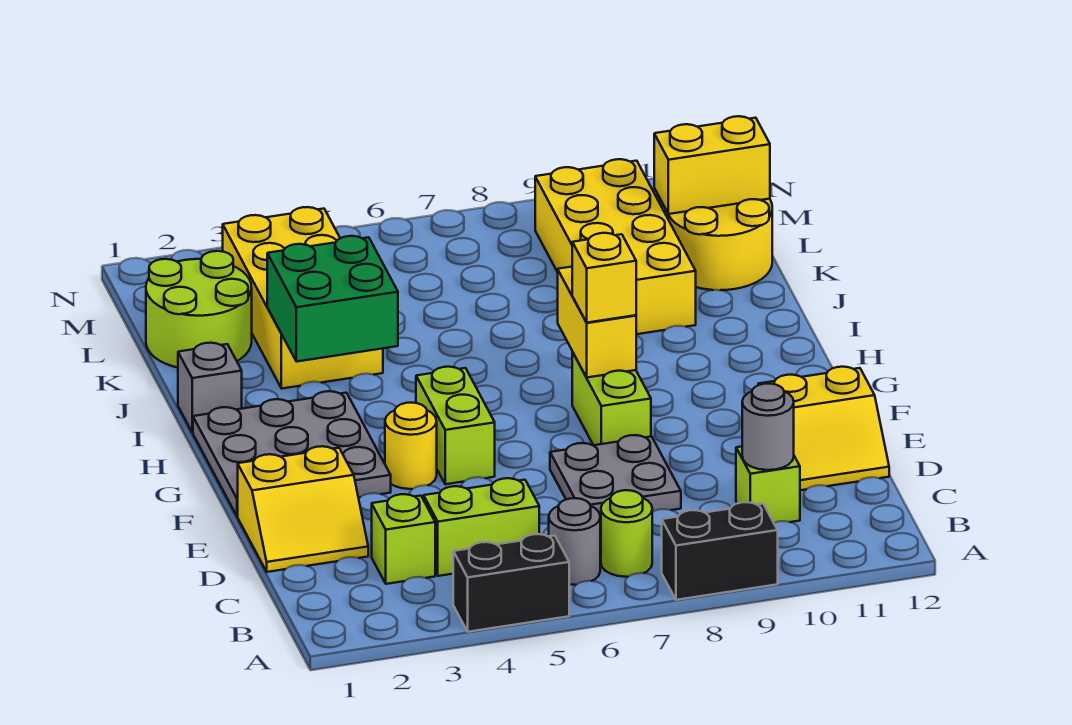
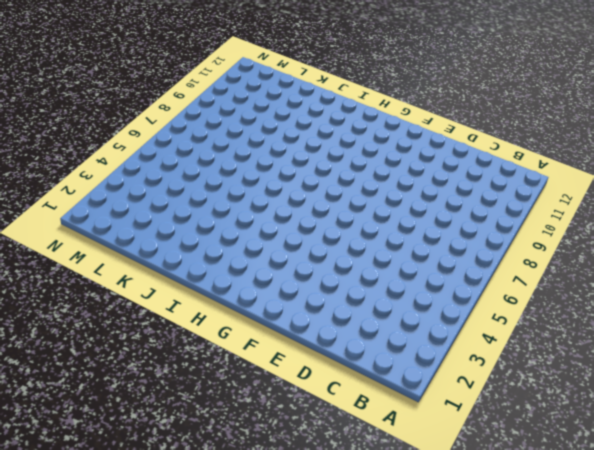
none -> black 1x2 brick [453,534,569,632]
none -> black 1x2 brick [662,502,778,600]
none -> grey 1x1 round brick [549,498,600,585]

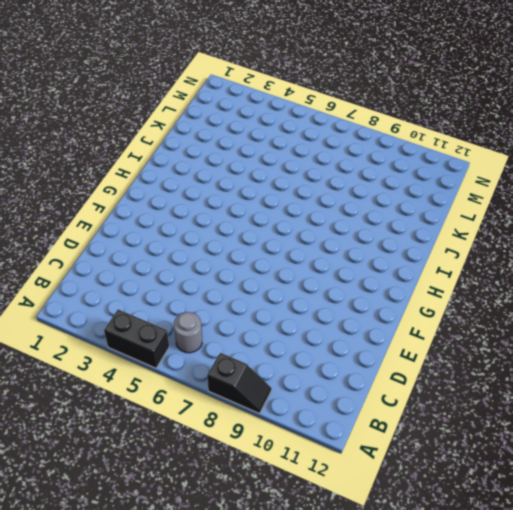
black 1x2 slope [207,353,272,413] -> black 1x2 brick [662,502,778,600]
none -> lime 1x1 round brick [601,490,652,577]
none -> lime 1x1 brick [372,494,435,584]
none -> lime 1x2 brick [424,478,539,576]

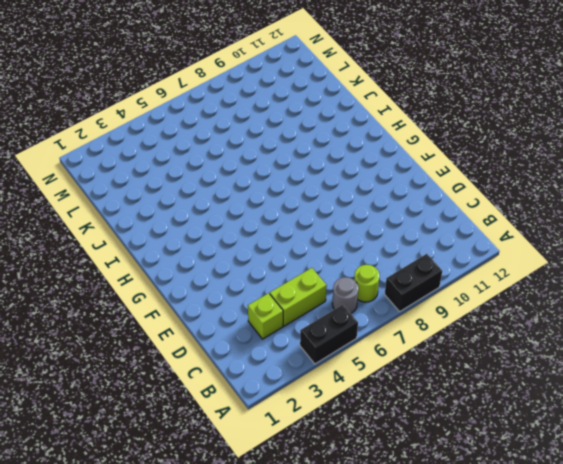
none -> lime 1x1 brick [736,446,800,523]
none -> yellow 2x2 slope [238,446,368,572]
none -> grey 2x2 plate [550,435,681,520]

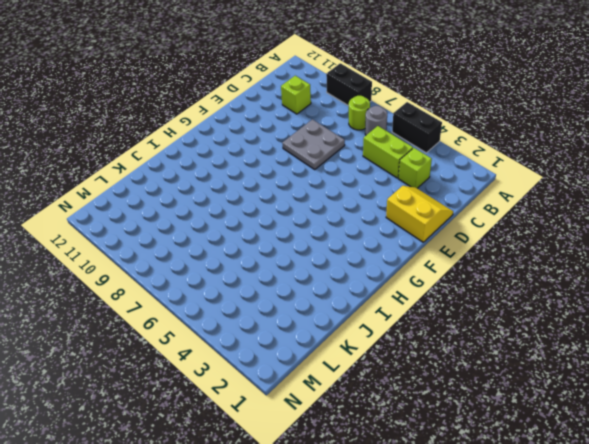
none -> yellow 2x2 slope [758,367,889,490]
none -> grey 3x3 plate [193,391,391,516]
none -> yellow 1x1 round brick [385,403,437,489]

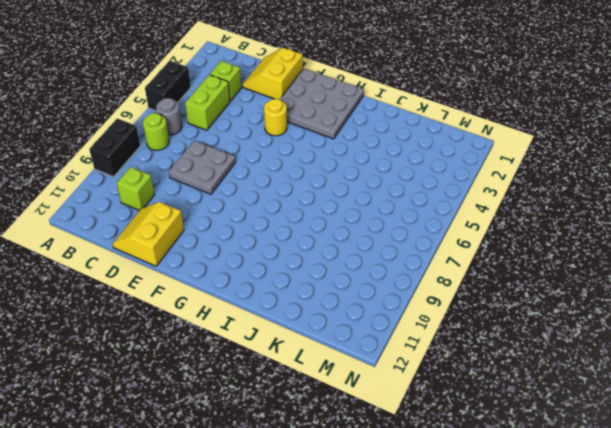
none -> lime 1x2 brick [416,367,495,484]
none -> lime 1x2 brick [572,352,651,445]
none -> grey 1x1 brick [178,343,242,432]

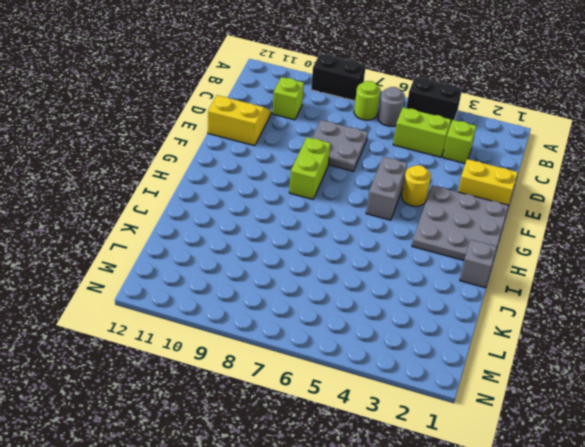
grey 1x2 brick [366,157,407,220] -> lime 1x2 brick [416,367,495,484]
none -> yellow 2x4 brick [223,207,383,389]
none -> yellow 2x4 brick [535,159,696,334]
none -> lime 2x2 round brick [146,251,252,368]

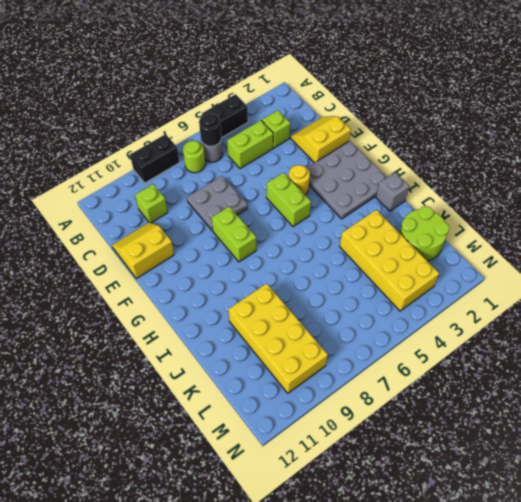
black 1x1 round brick [199,113,221,147] -> none
none -> yellow 2x2 round brick [667,199,772,290]
none -> grey 1x1 round brick [742,384,794,470]
none -> yellow 1x2 brick [558,267,636,377]

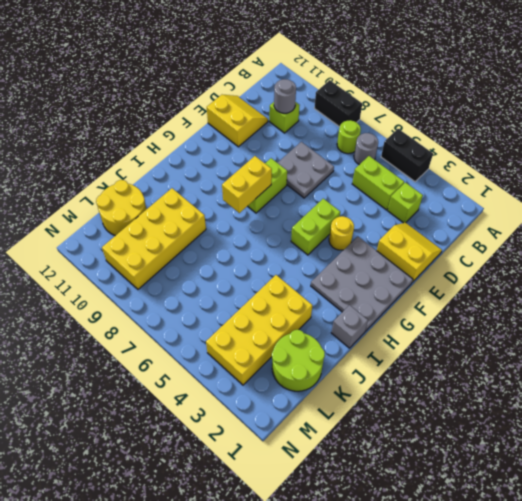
none -> green 2x2 brick [267,236,398,362]
none -> yellow 1x2 brick [654,116,770,214]
none -> yellow 1x1 brick [572,233,636,323]

